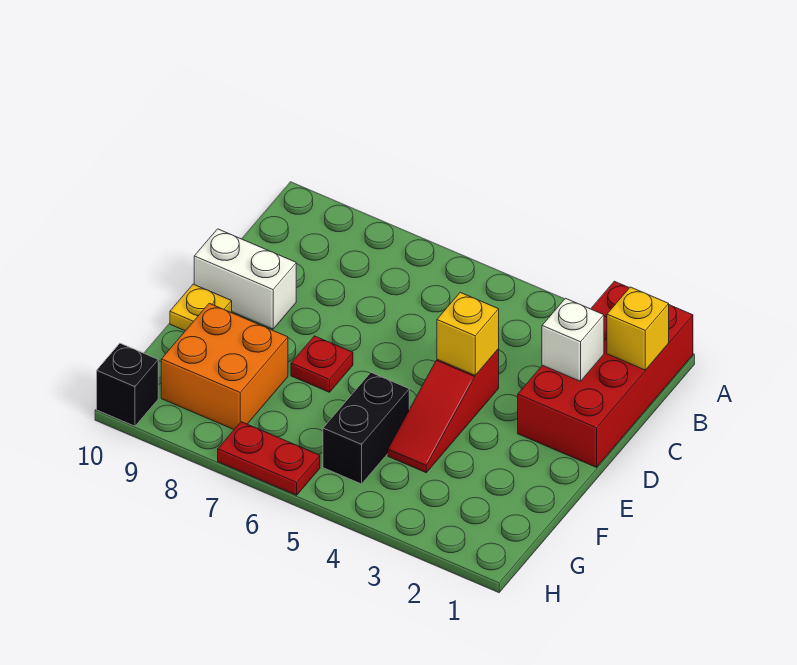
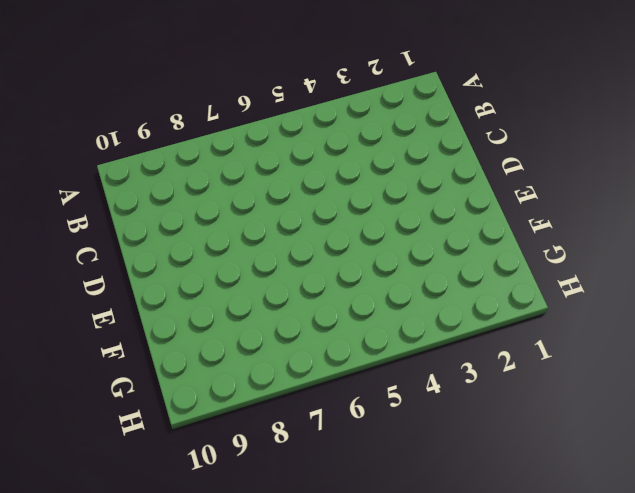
none -> red 2x4 brick [518,281,693,467]
none -> red 1x3 slope [388,349,499,473]
none -> white 1x2 brick [194,229,296,329]

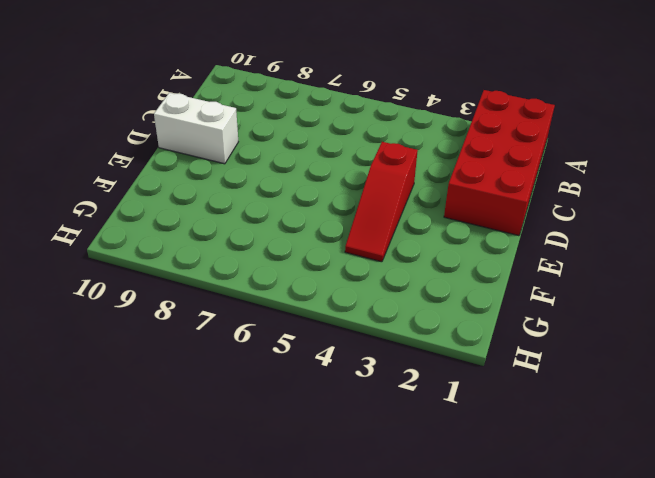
none -> red 1x1 plate [291,336,353,392]
none -> yellow 1x1 plate [170,284,232,331]
none -> black 1x2 brick [323,373,409,484]

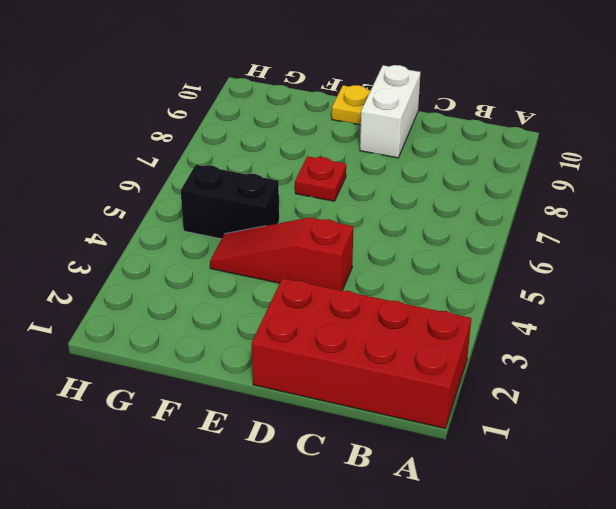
none -> orange 2x2 brick [161,303,288,429]
none -> red 1x2 plate [218,422,320,495]
none -> black 1x1 brick [97,343,158,426]

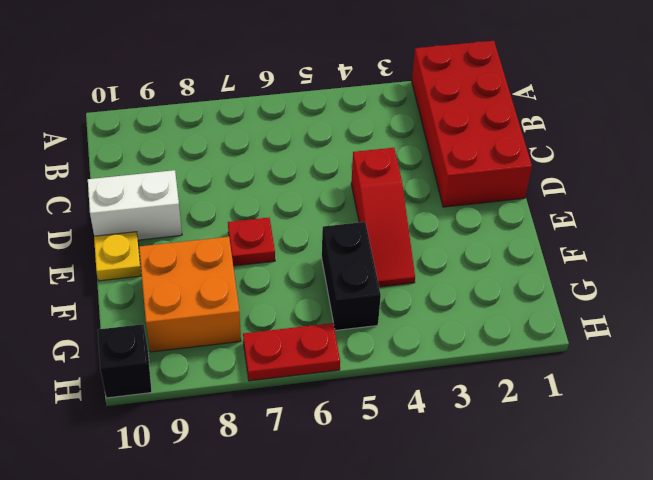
none -> yellow 1x1 brick [607,287,669,370]
none -> white 1x1 brick [542,298,604,381]
none -> yellow 1x1 brick [437,292,499,375]

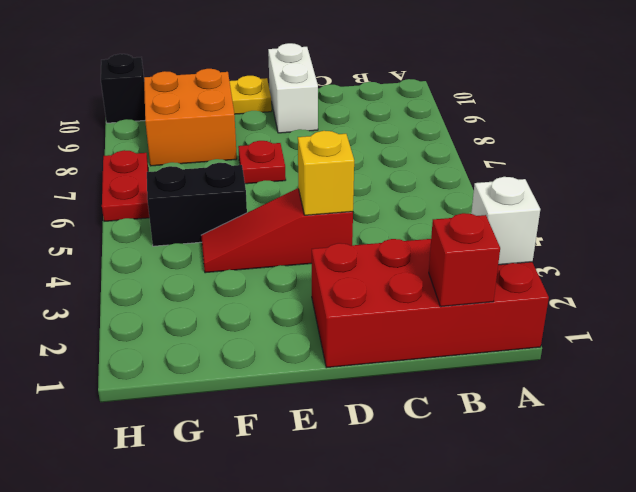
white 1x1 brick [471,177,540,265] -> white 1x1 brick moved to [542,298,604,381]
red 1x1 brick [429,213,500,307] -> yellow 1x1 brick [607,287,669,370]

